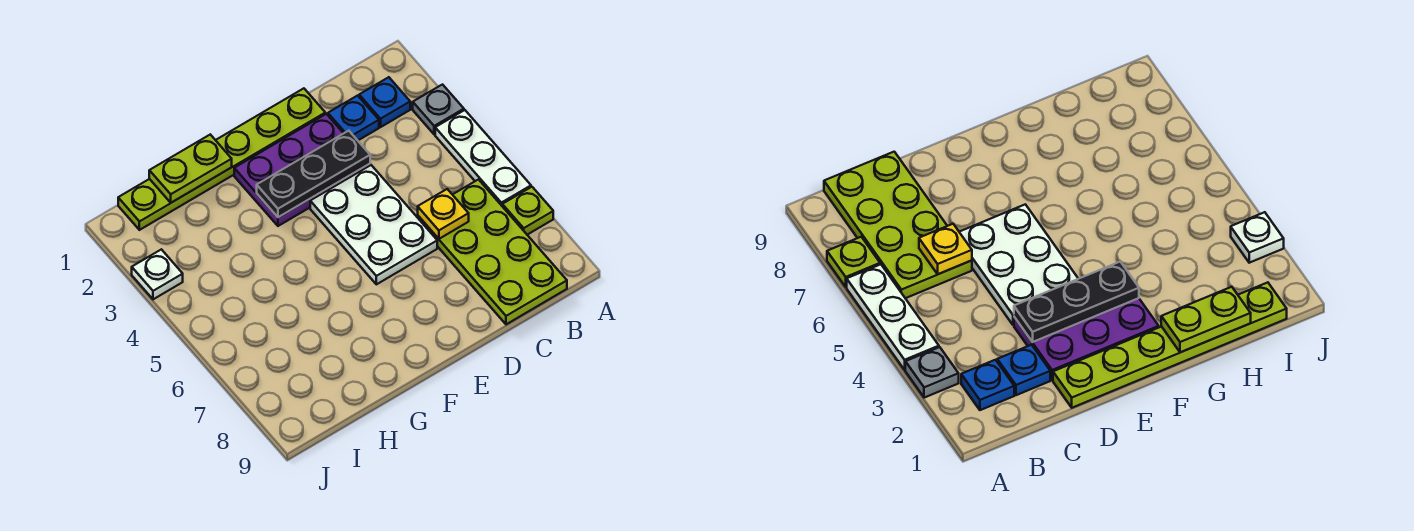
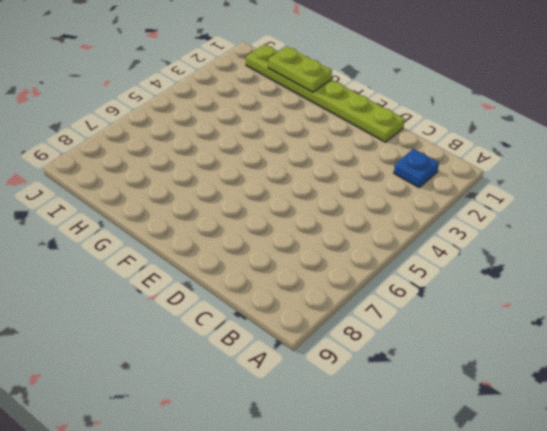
none -> grey 1x1 plate [413,85,464,134]
none -> white 1x3 plate [435,110,531,206]
none -> lime 1x1 plate [502,187,553,235]

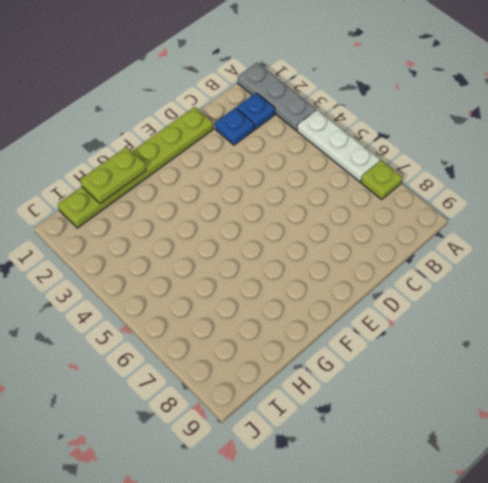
grey 1x3 plate [238,63,316,130] -> grey 1x1 plate [413,85,464,134]
none -> lime 2x4 plate [418,180,567,324]
none -> purple 2x3 plate [234,114,370,226]
none -> white 2x3 plate [310,165,437,284]

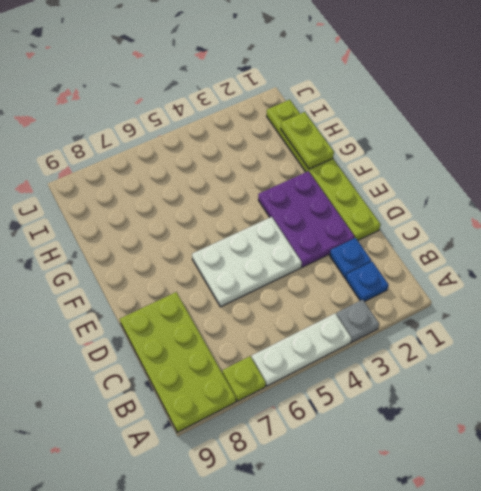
lime 2x4 plate [120,292,236,432] -> lime 2x4 plate turned to [418,180,567,324]
none -> white 1x1 plate [132,249,183,299]
none -> yellow 1x1 plate [418,189,469,239]
none -> black 1x3 plate [257,131,370,217]

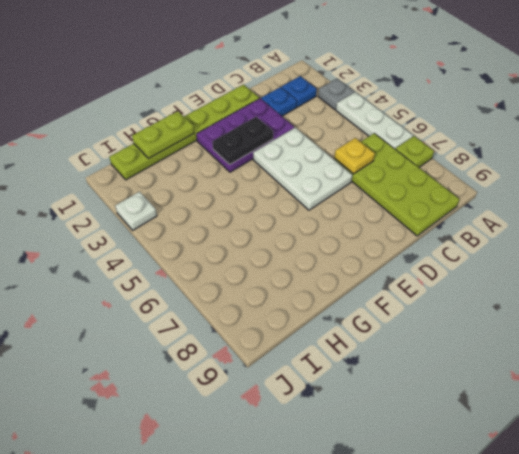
black 1x2 plate [212,117,273,165] -> black 1x3 plate [257,131,370,217]

